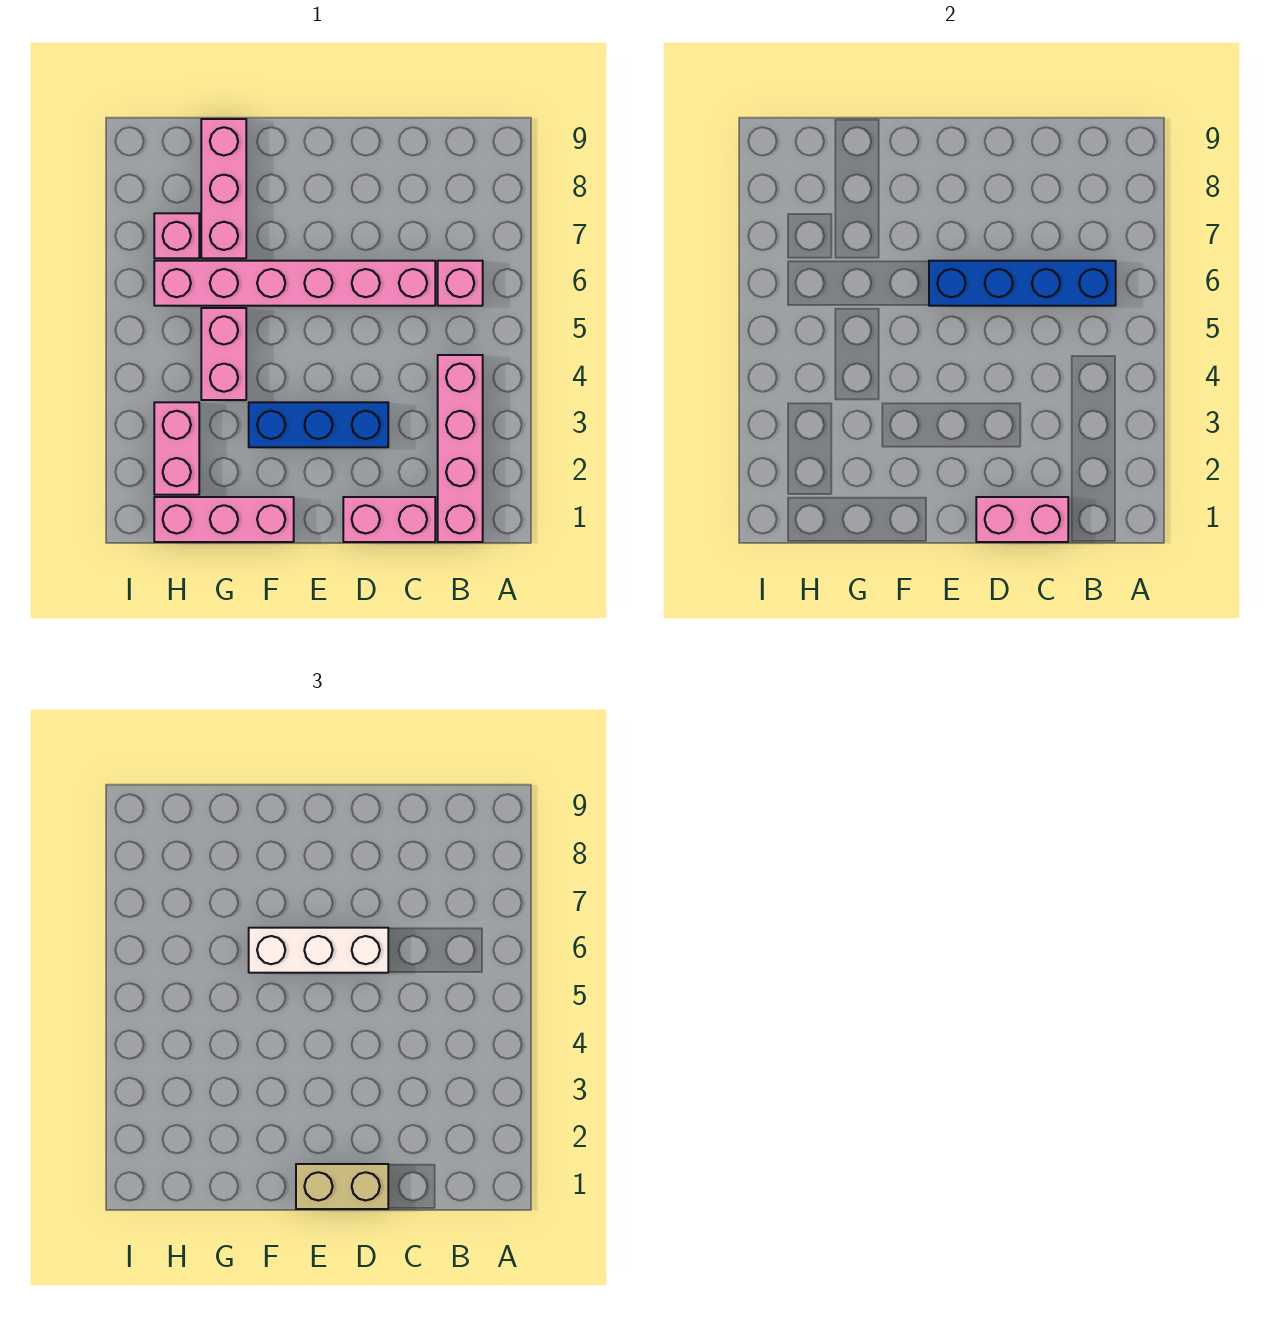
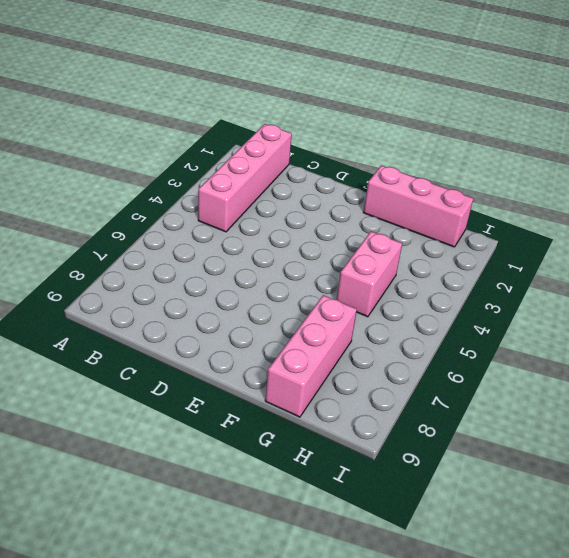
none -> pink 1x1 brick [438,261,483,306]
none -> pink 1x2 brick [343,497,435,542]
none -> pink 1x6 brick [154,261,435,306]

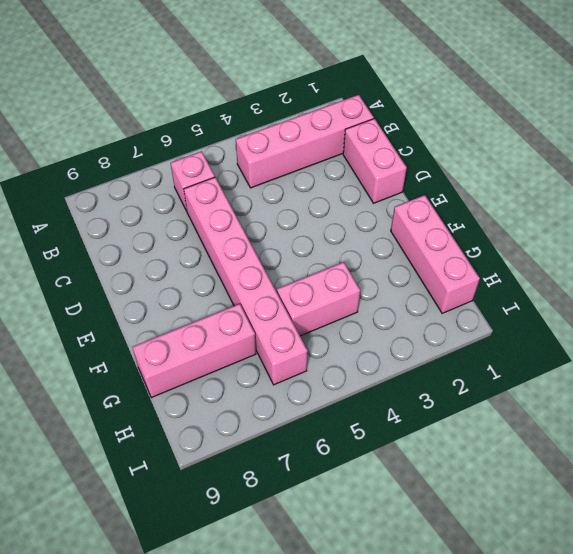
none -> blue 1x3 brick [249,402,388,447]
none -> pink 1x2 brick [154,402,199,495]
none -> pink 1x1 brick [154,213,199,258]

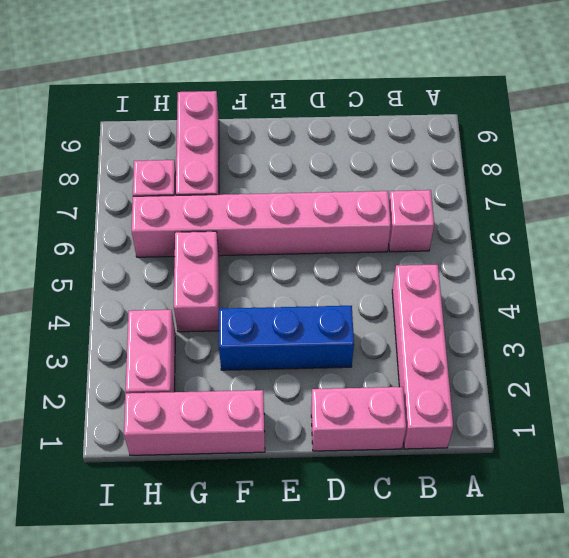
none -> blue 1x4 brick [929,261,1116,306]
none -> pink 1x2 brick [976,497,1068,542]
none -> tan 1x2 brick [296,1164,388,1209]

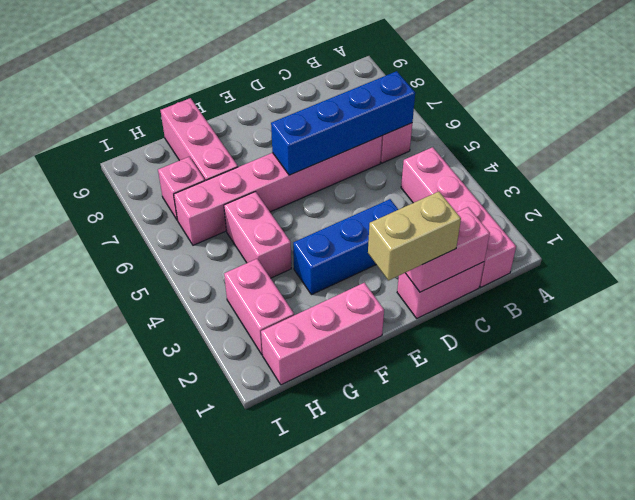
none -> white 1x3 brick [249,928,388,973]

